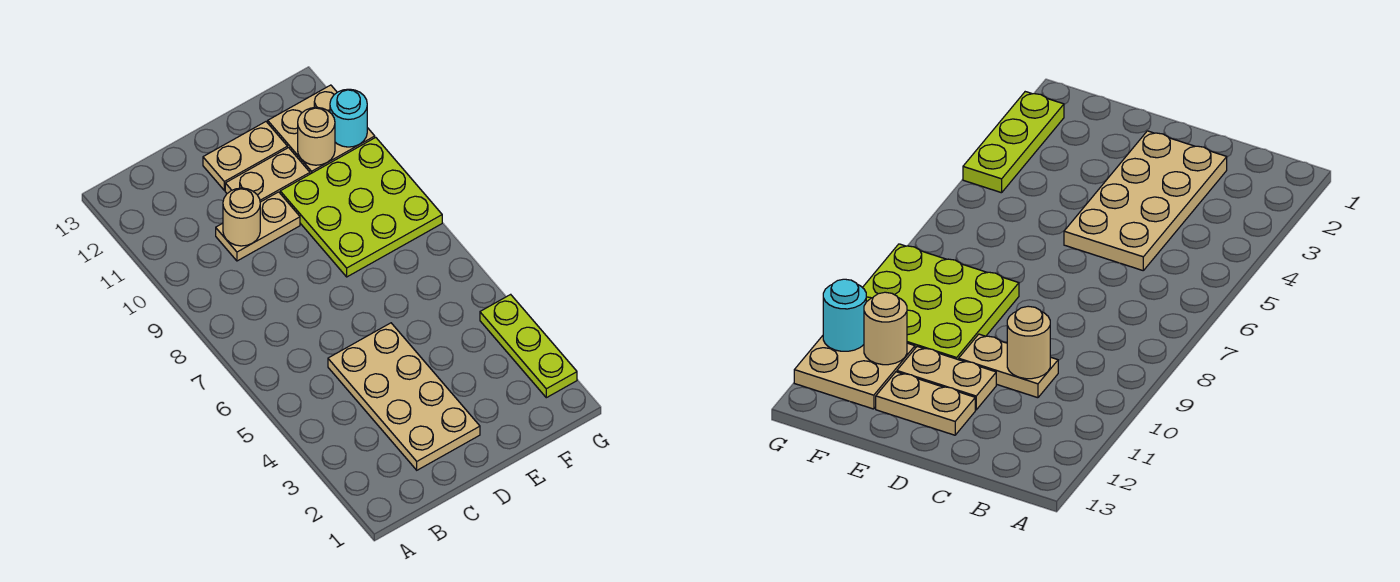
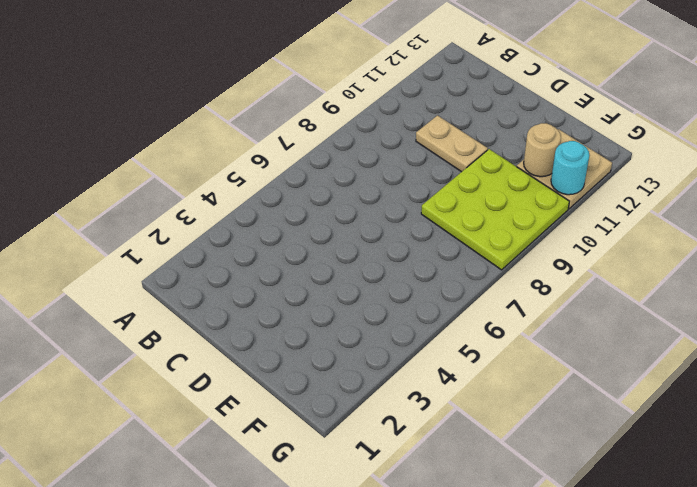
none -> tan 2x4 plate [328,323,480,470]
none -> tan 1x2 plate [225,148,310,202]

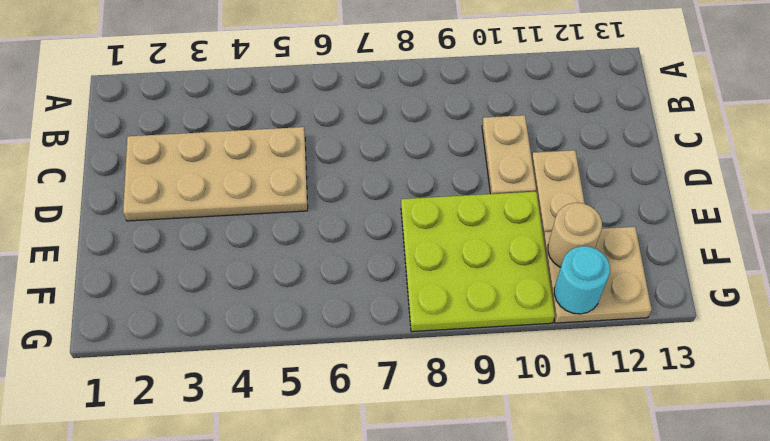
none -> tan 1x2 plate [203,122,288,190]
none -> lime 1x3 plate [480,294,577,398]

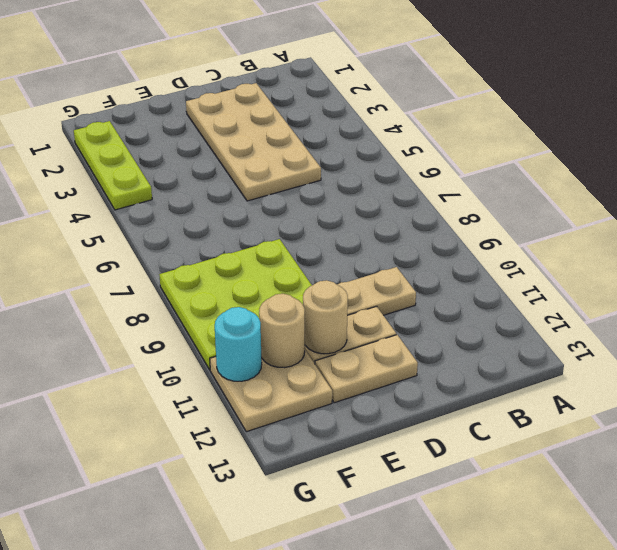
tan 1x1 round brick [303,280,348,354] -> tan 1x1 round brick moved to [223,188,260,246]

